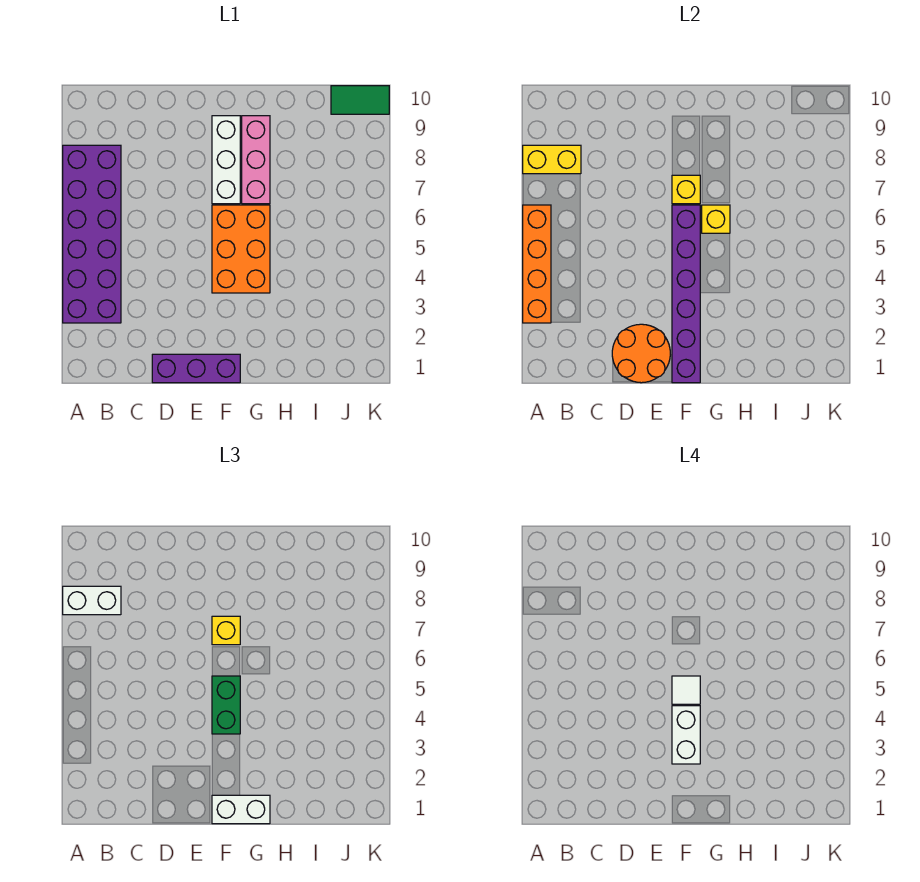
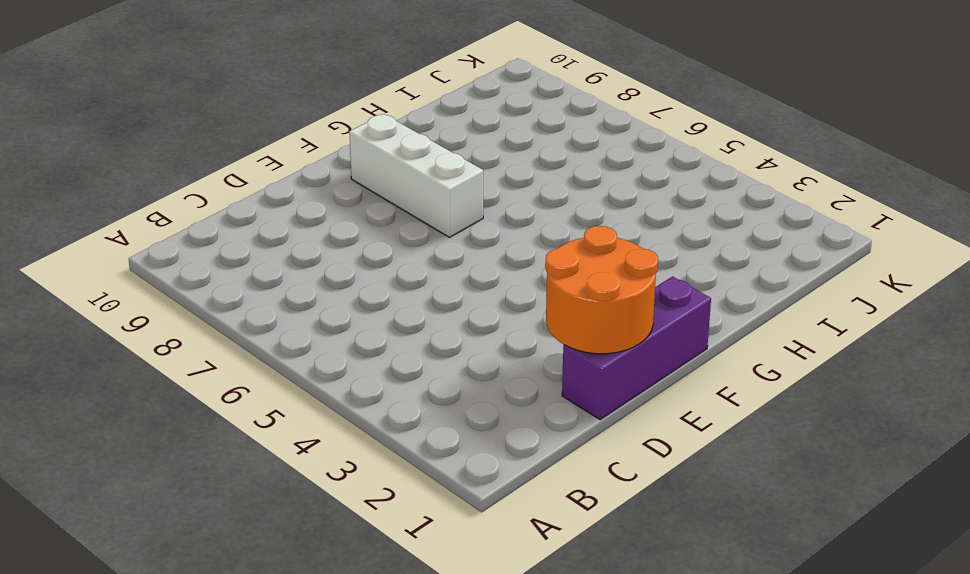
none -> purple 2x6 brick [63,145,121,323]
none -> orange 2x3 brick [212,205,270,293]
none -> pink 1x3 brick [242,116,270,204]

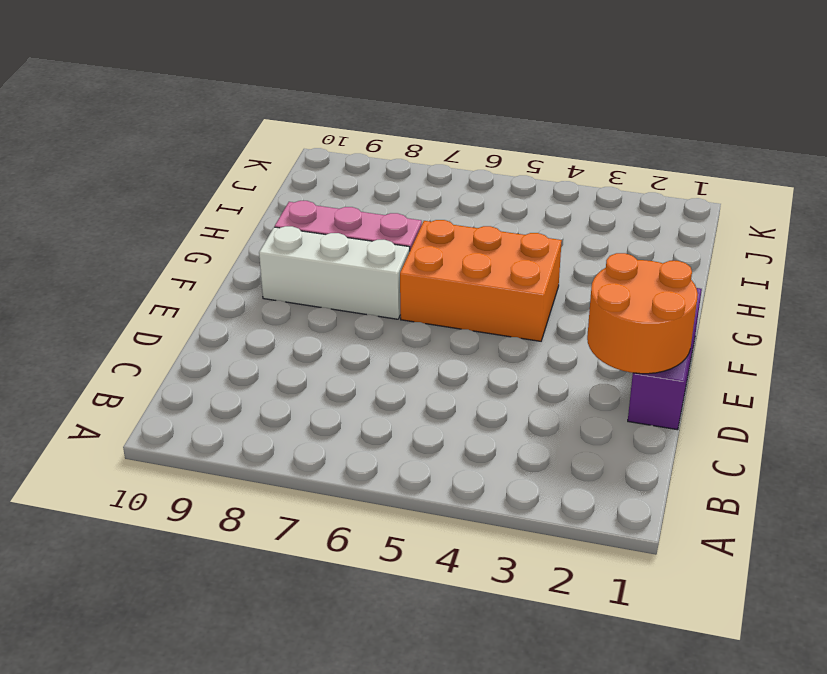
none -> purple 2x6 brick [63,145,121,323]
none -> green 1x2 tile [331,86,389,114]
none -> orange 1x4 brick [523,205,551,323]

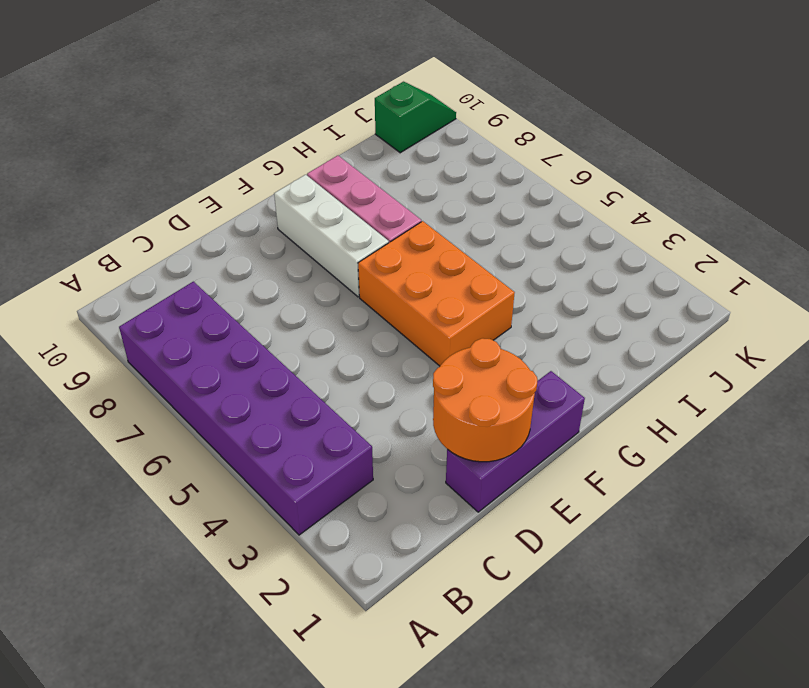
green 1x2 slope [375,82,456,153] -> green 1x2 tile [331,86,389,114]
none -> orange 1x4 brick [523,205,551,323]
none -> yellow 1x2 brick [523,145,581,174]
none -> purple 1x6 brick [672,205,700,383]

